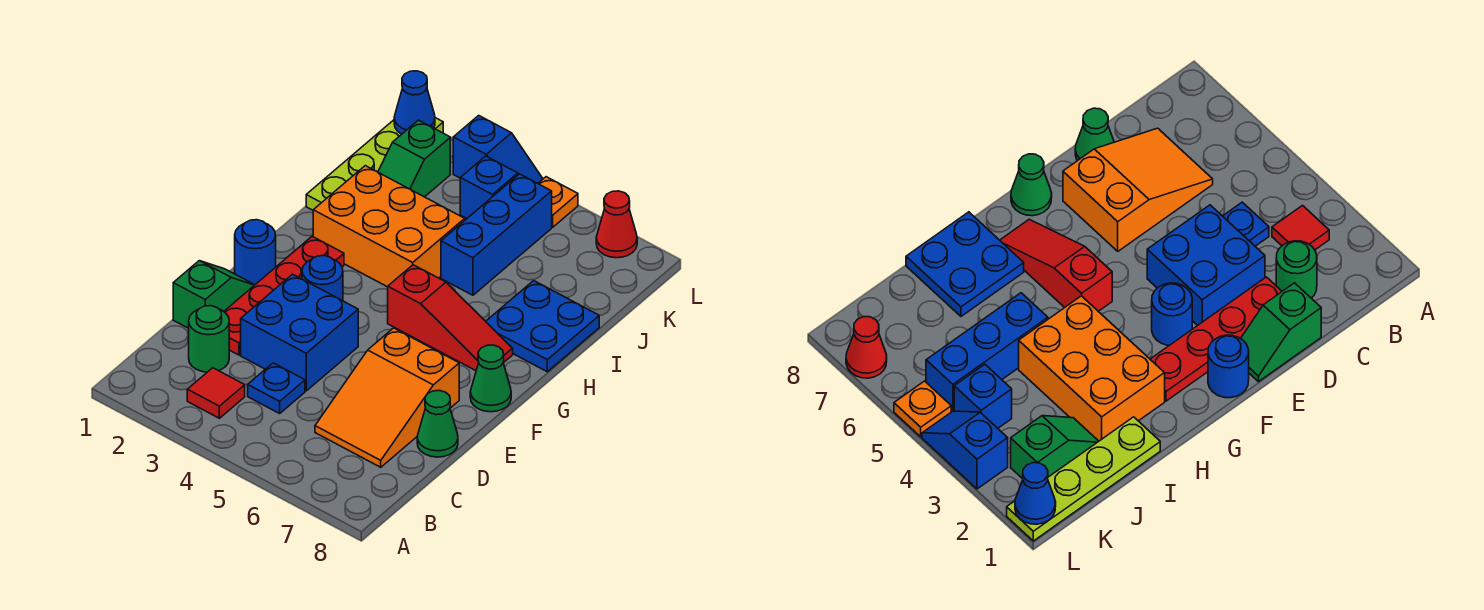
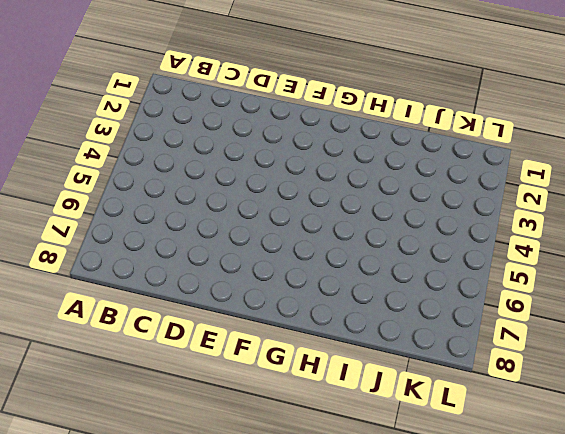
none -> red 1x1 tile [187,368,245,418]
none -> green 1x1 round brick [189,306,229,372]
none -> blue 1x1 plate [248,363,305,413]

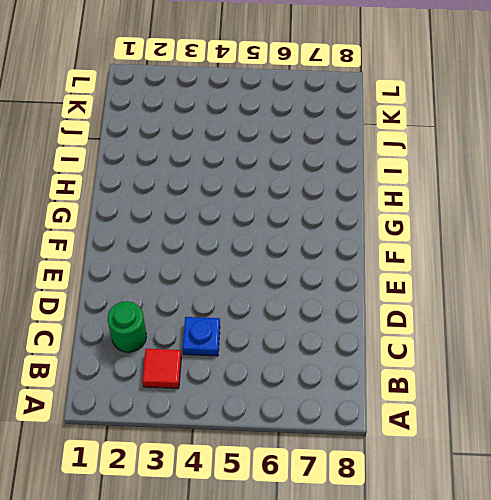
none -> orange 2x3 slope [315,328,459,467]
none -> green 1x2 slope [173,261,254,328]
none -> red 1x4 plate [224,236,344,355]

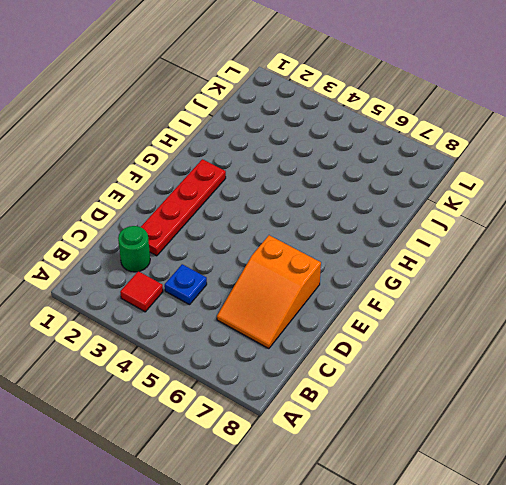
none -> green 1x2 slope [173,261,254,328]
none -> blue 2x2 brick [241,274,358,391]
none -> green 1x1 cone [417,390,458,457]

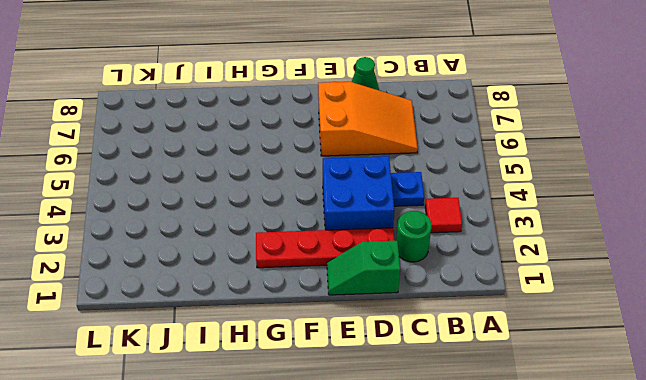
none -> blue 1x1 round brick [235,220,276,285]
none -> blue 1x1 round brick [302,256,343,301]
none -> green 1x1 cone [470,345,511,412]

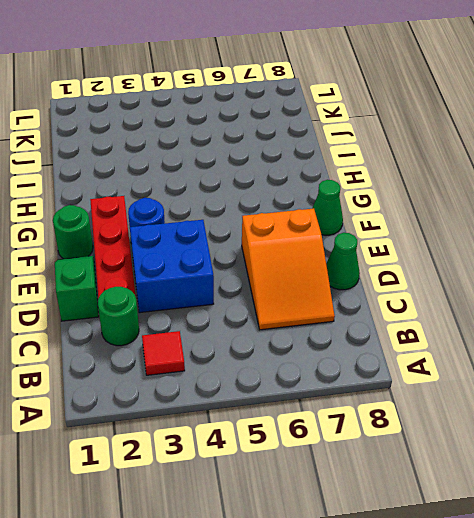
green 1x1 round brick [53,205,93,259] -> blue 1x1 round brick [235,220,276,285]
none -> blue 1x1 plate [248,363,305,413]
none -> red 1x3 slope [388,265,513,371]
none -> orange 2x3 brick [313,166,465,287]

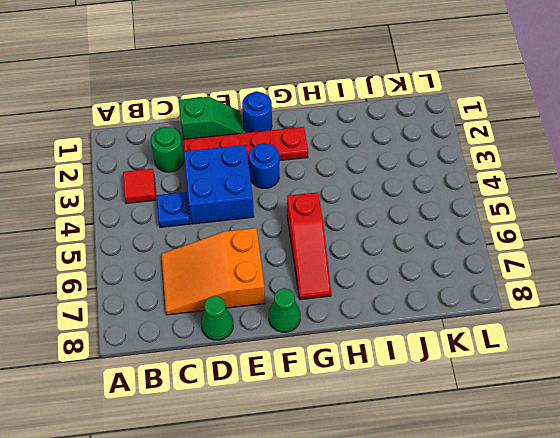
none -> orange 2x3 brick [313,166,465,287]
none -> blue 2x2 plate [486,281,599,372]
none -> lime 1x4 plate [306,118,443,210]

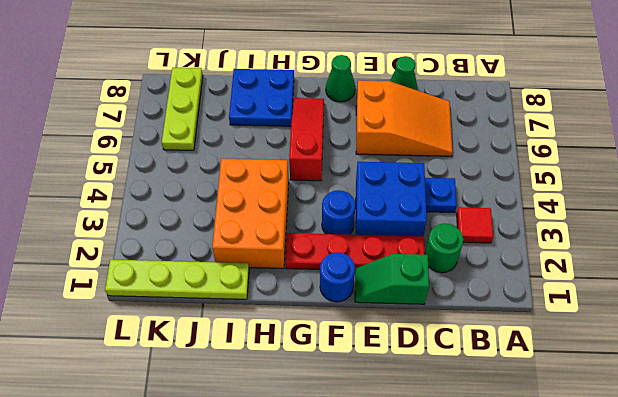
lime 1x3 plate [162,68,203,150] -> none
none -> blue 1x3 brick [441,174,552,295]
none -> green 1x2 slope [378,120,450,197]
none -> blue 1x1 brick [460,156,518,218]

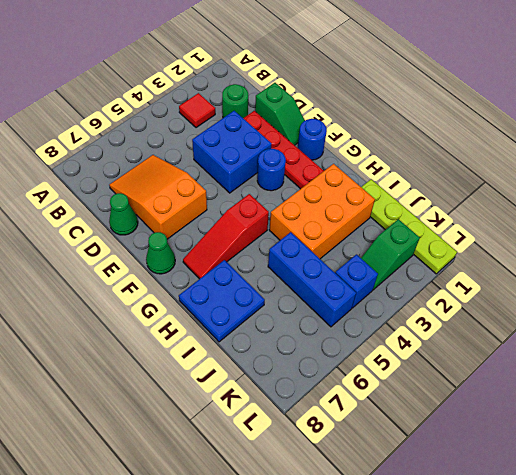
green 1x2 slope [361,219,420,290] -> green 1x2 slope turned to [378,120,450,197]
none -> blue 1x1 plate [248,363,305,413]
none -> blue 1x2 slope [453,116,543,183]
none -> orange 1x1 plate [538,177,578,227]

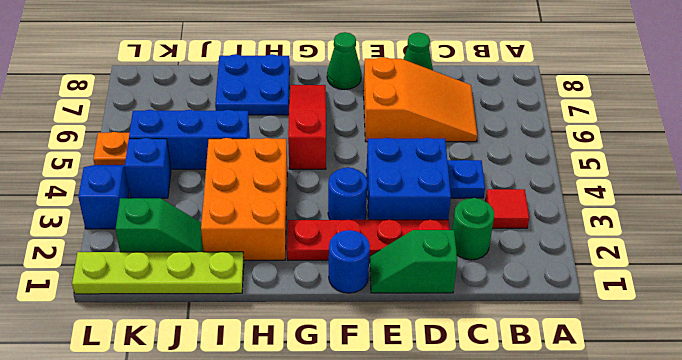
none -> red 1x1 cone [596,191,637,258]
none -> blue 1x1 cone [394,71,435,134]

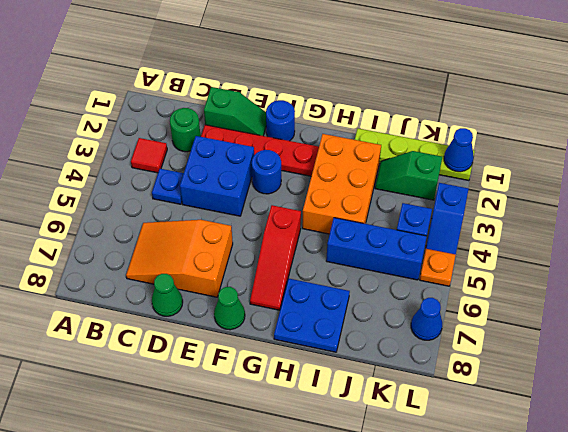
blue 1x1 cone [411,298,442,340] -> red 1x1 cone [596,191,637,258]

